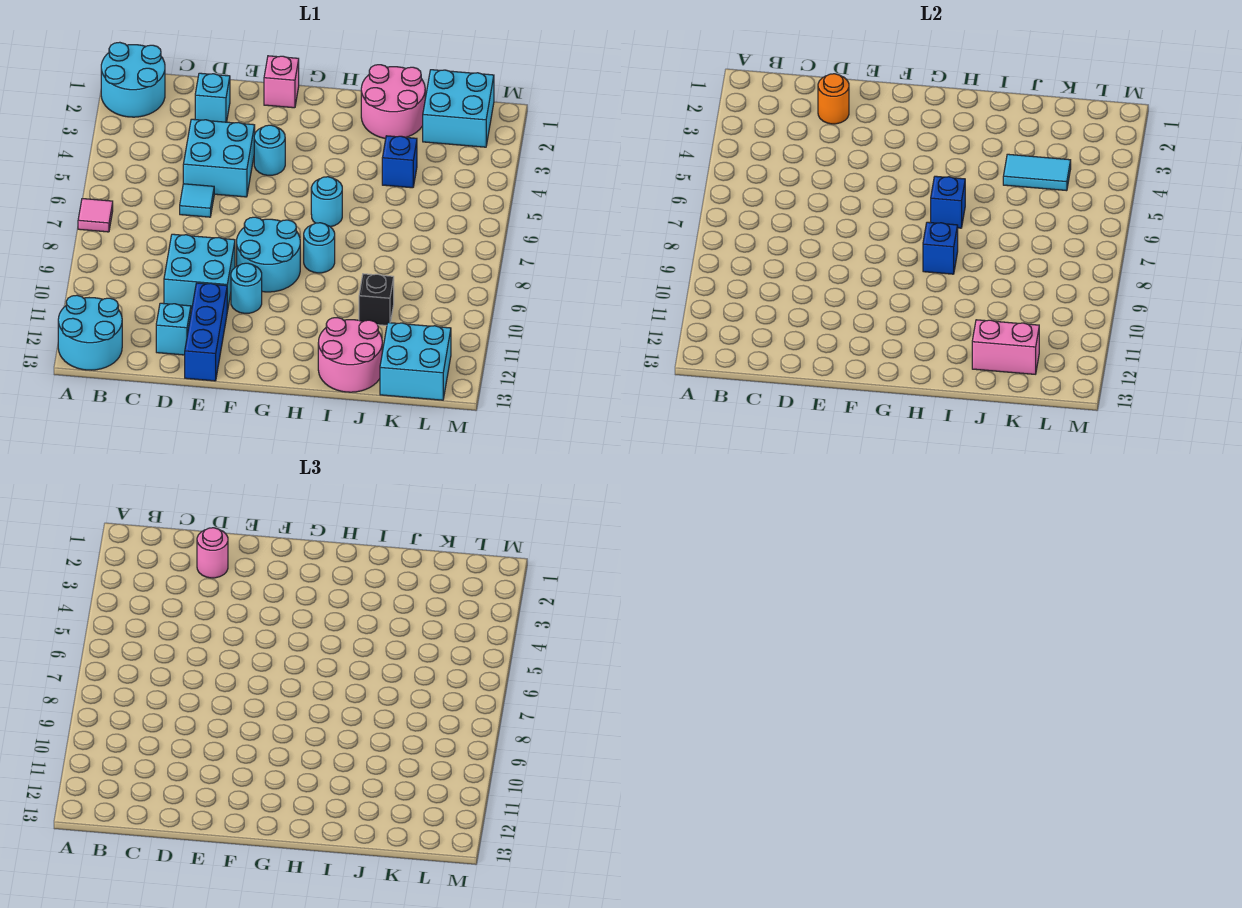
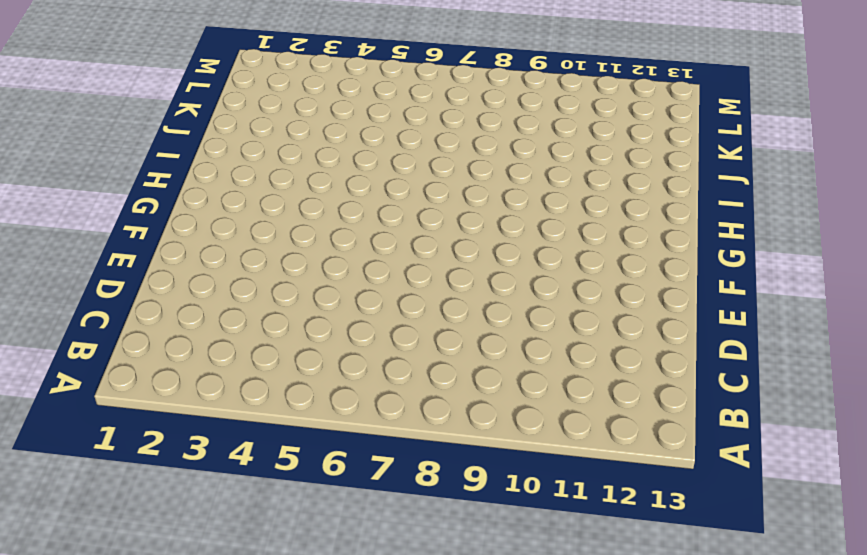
none -> cyan 2x2 round brick [101,42,165,117]
none -> pink 1x1 tile [78,199,113,232]
none -> cyan 2x2 round brick [58,295,122,370]

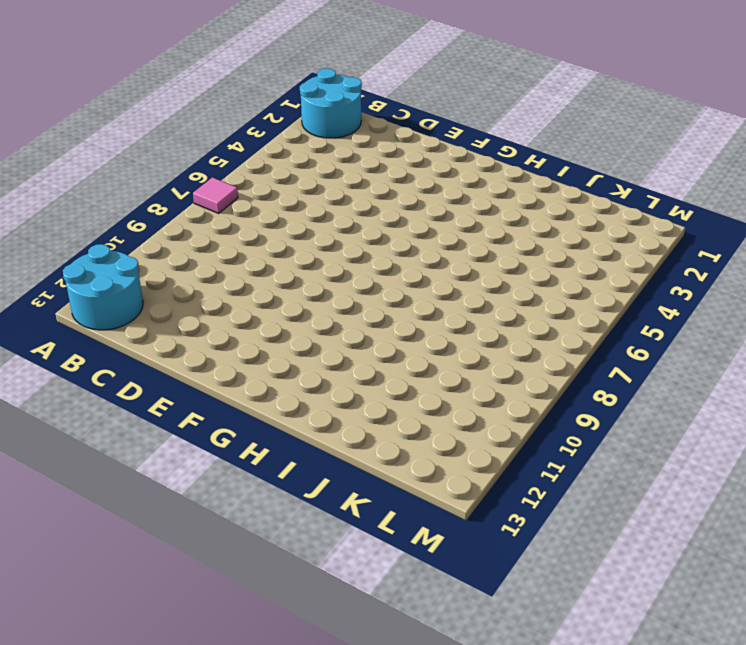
none -> cyan 1x1 brick [195,73,230,122]
none -> cyan 2x2 brick [183,119,255,197]
none -> cyan 1x1 tile [180,184,214,217]

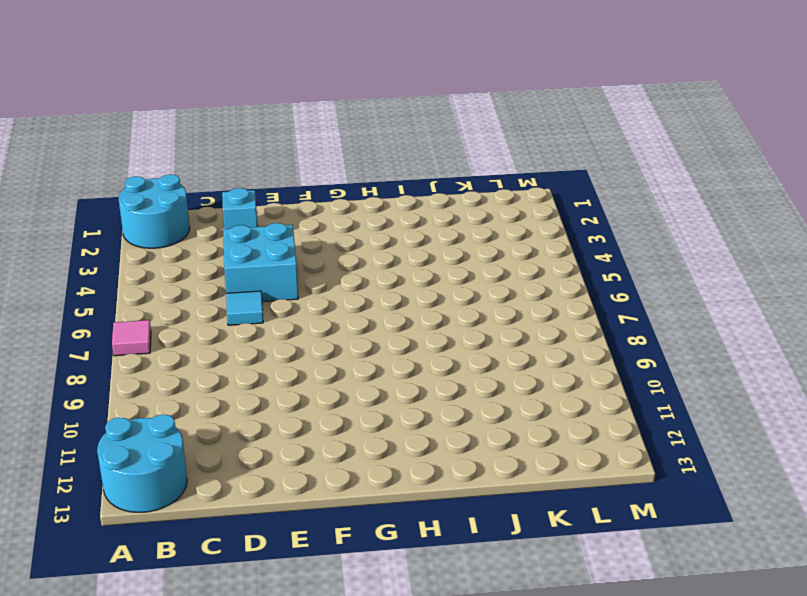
none -> cyan 2x2 brick [164,234,235,311]
none -> cyan 1x1 brick [156,303,191,355]
none -> blue 1x3 brick [185,283,227,381]

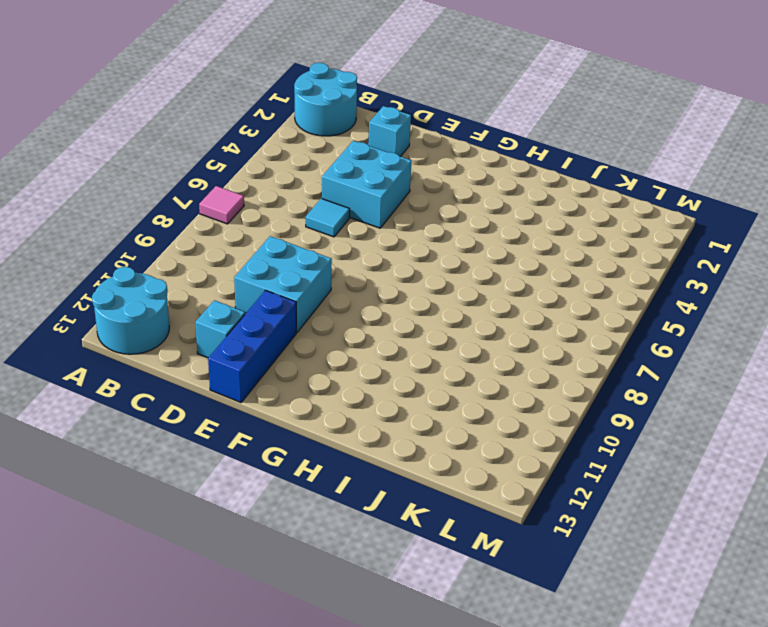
none -> pink 1x1 brick [264,56,299,108]
none -> cyan 1x1 round brick [254,125,285,175]
none -> cyan 2x2 round brick [237,217,300,292]

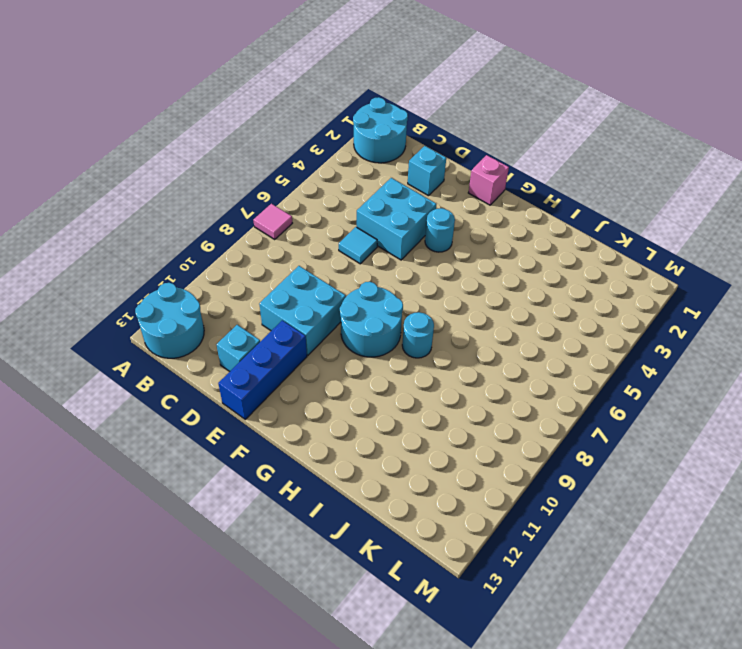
none -> cyan 1x1 round brick [231,263,262,313]
none -> cyan 1x1 round brick [311,177,342,227]
none -> pink 2x2 round brick [361,65,425,139]

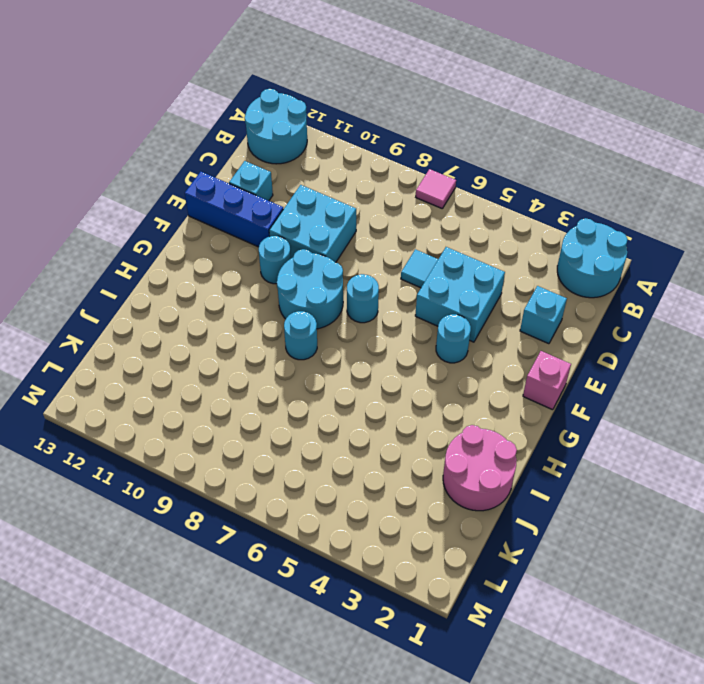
cyan 1x1 round brick [347,274,379,323] -> cyan 1x1 round brick moved to [311,177,342,227]
none -> pink 2x2 round brick [318,318,382,392]
none -> blue 1x1 brick [382,136,417,188]
none -> black 1x1 brick [359,274,394,325]

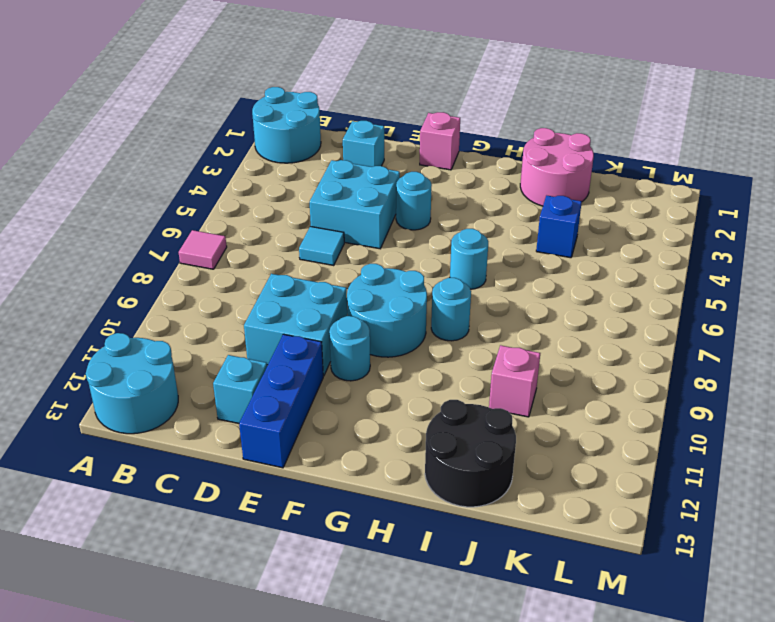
black 2x2 round brick [425,400,516,507] -> pink 2x2 round brick [318,318,382,392]
pink 1x1 brick [489,345,540,417] -> black 1x1 brick [359,274,394,325]
none -> cyan 2x2 brick [423,70,494,147]
none -> cyan 2x2 brick [380,323,451,400]
none -> orange 1x1 round brick [818,74,849,124]

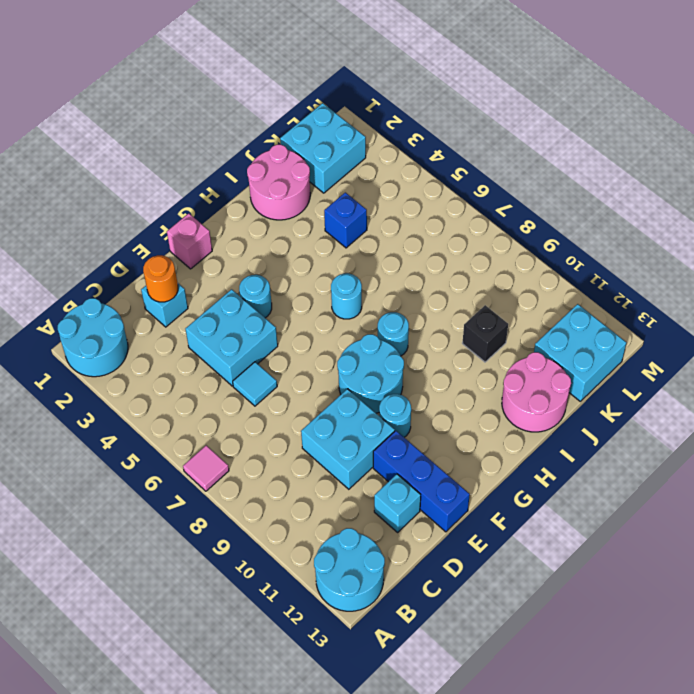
none -> blue 1x1 brick [931,176,965,228]
none -> blue 1x1 brick [923,222,958,274]
none -> cyan 1x2 tile [1003,154,1071,191]

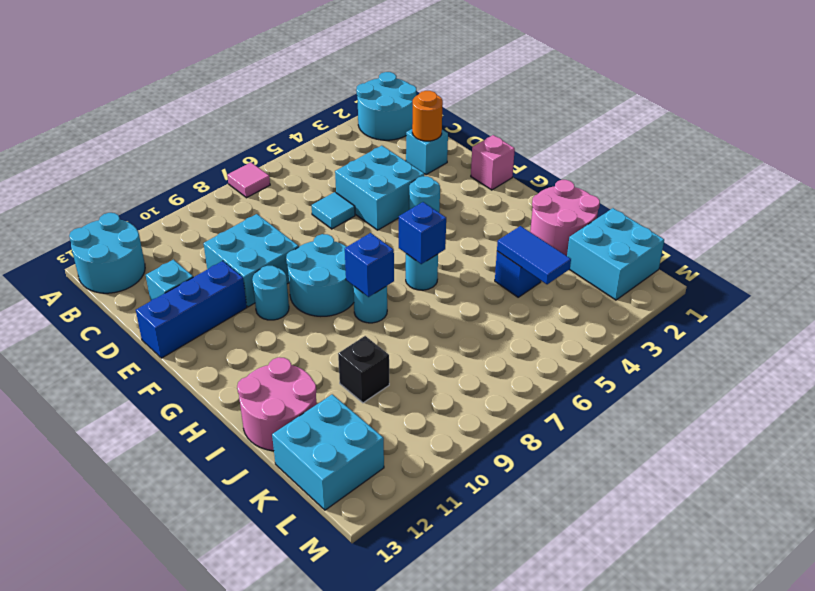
blue 1x2 tile [497,226,571,284] -> cyan 1x2 tile [1003,154,1071,191]
none -> pink 1x2 brick [972,320,1039,374]
none -> pink 1x1 round brick [197,528,228,578]

